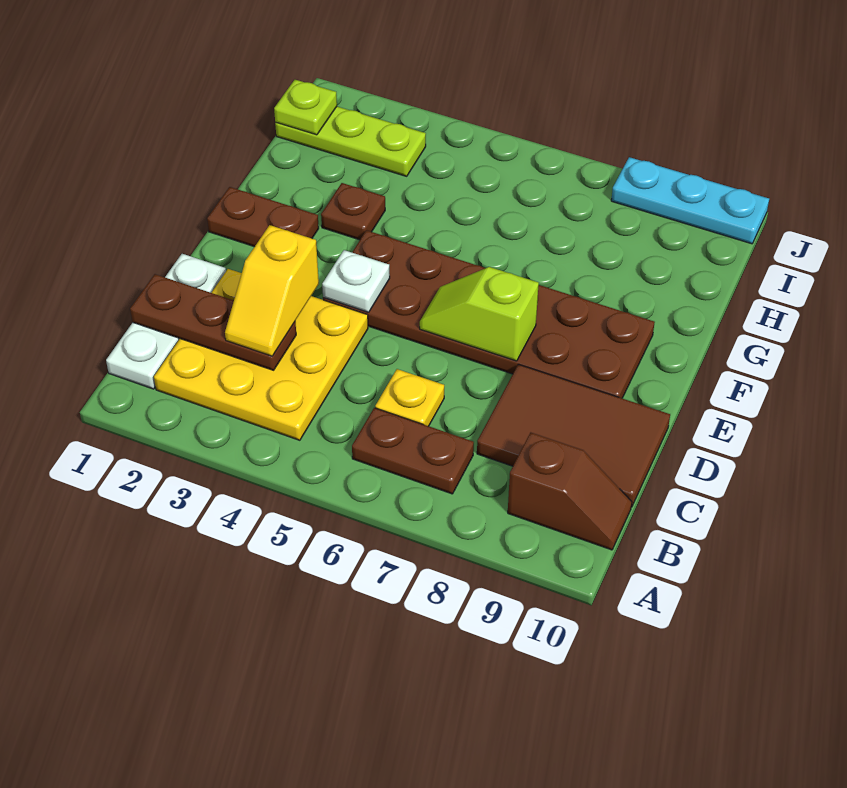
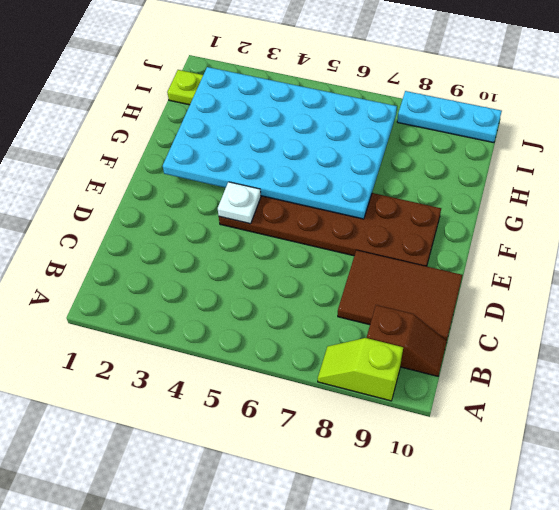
lime 1x2 slope [318,338,403,401] -> lime 1x2 slope moved to [420,267,539,361]
cyan 4x6 plate [163,67,397,219] -> none
none -> white 1x3 plate [106,254,226,389]
none -> yellow 3x3 plate [154,269,368,440]
none -> brown 1x2 plate [352,408,474,494]

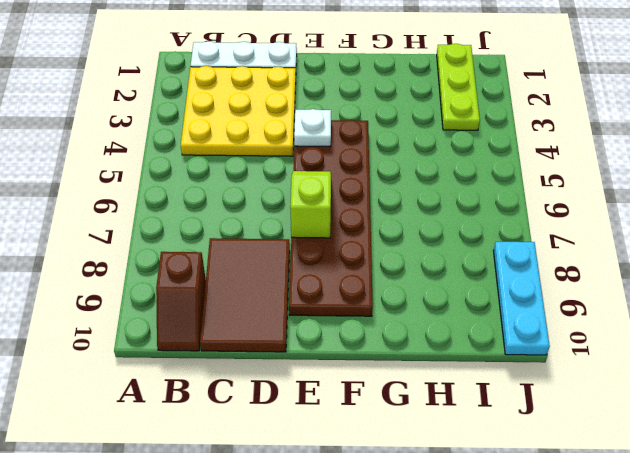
none -> brown 1x2 plate [352,408,474,494]
none -> yellow 1x1 plate [375,369,444,426]
none -> brown 1x2 plate [207,187,319,247]

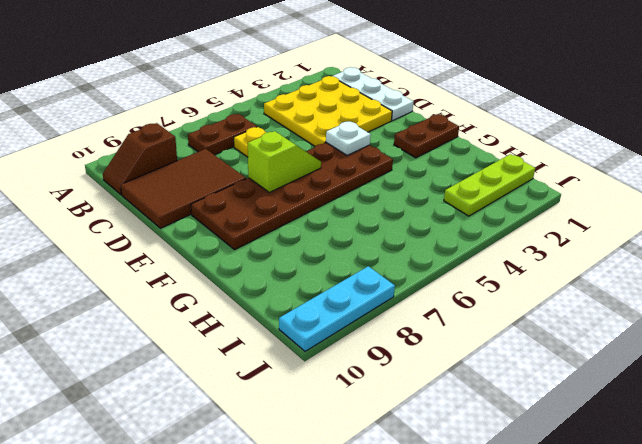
none -> brown 1x1 plate [321,183,385,240]
none -> brown 1x3 plate [130,274,296,370]
none -> lime 1x1 plate [274,80,337,135]

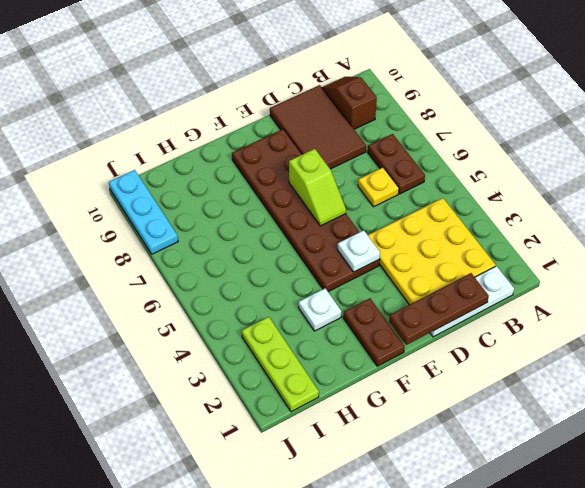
brown 1x3 plate [389,273,489,345] -> brown 1x3 plate turned to [130,274,296,370]
white 1x1 plate [299,288,341,331] -> brown 1x1 plate [321,183,385,240]
none -> lime 1x1 plate [274,80,337,135]
none -> yellow 1x2 slope [225,225,319,356]

